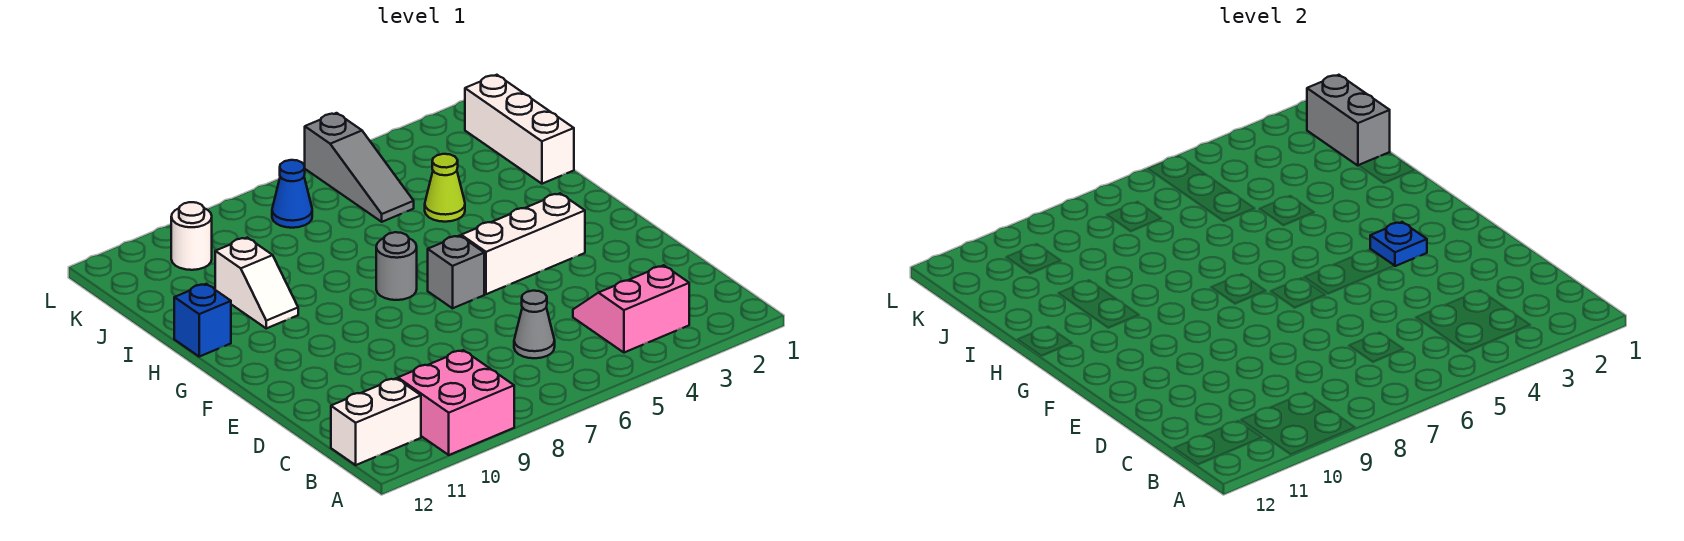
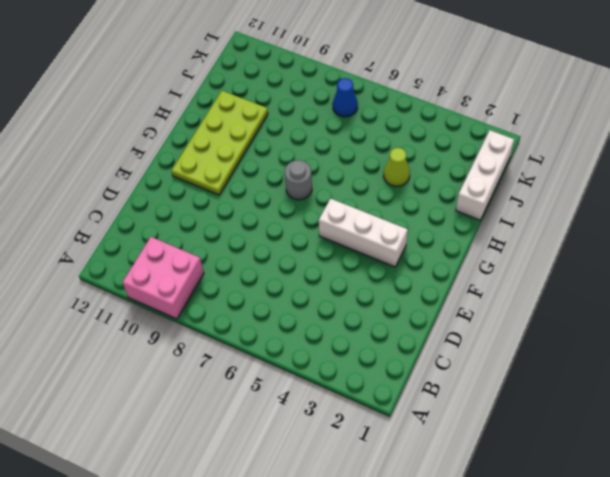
lime 2x4 plate [171,91,268,195] -> white 1x2 slope [215,238,298,328]
none -> pink 2x2 slope [573,265,689,353]
none -> white 1x2 brick [331,378,421,465]
none -> grey 1x1 cone [514,291,555,358]

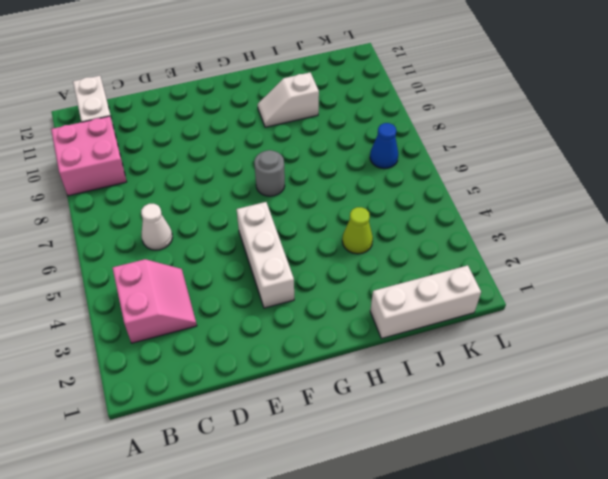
white 1x1 cone [141,204,173,250] -> grey 1x1 cone [514,291,555,358]
none -> grey 1x1 brick [428,236,484,308]
none -> blue 1x1 brick [174,284,231,357]
none -> grey 1x3 slope [305,113,414,222]

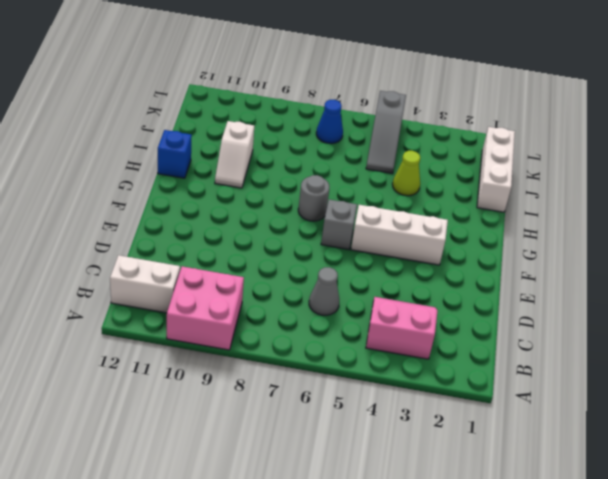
none -> white 1x1 round brick [171,202,212,270]
none -> blue 1x1 plate [1370,222,1427,266]
none -> grey 1x2 brick [1307,75,1390,166]

